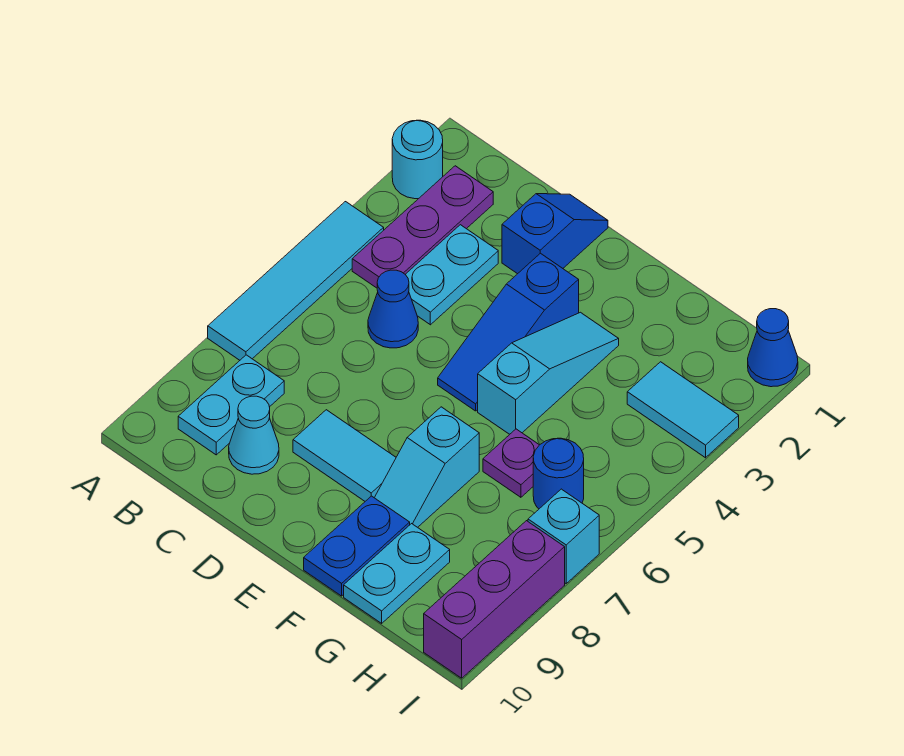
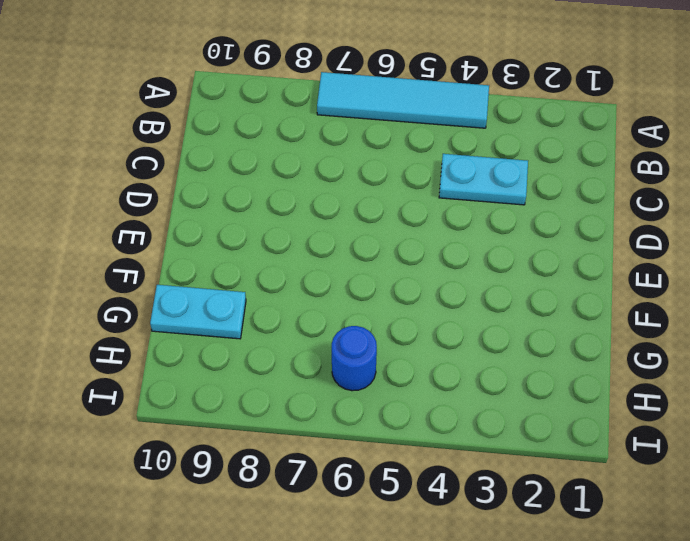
none -> cyan 1x1 round brick [392,120,443,199]
none -> purple 1x3 plate [352,166,493,288]
none -> cyan 1x2 plate [178,355,284,455]

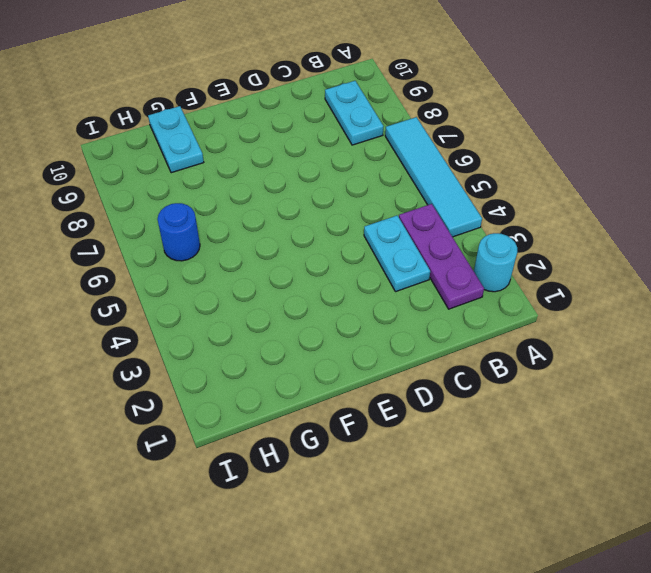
none -> blue 1x1 cone [368,270,418,348]
none -> cyan 1x1 cone [229,396,279,474]
none -> blue 1x2 slope [502,194,608,274]

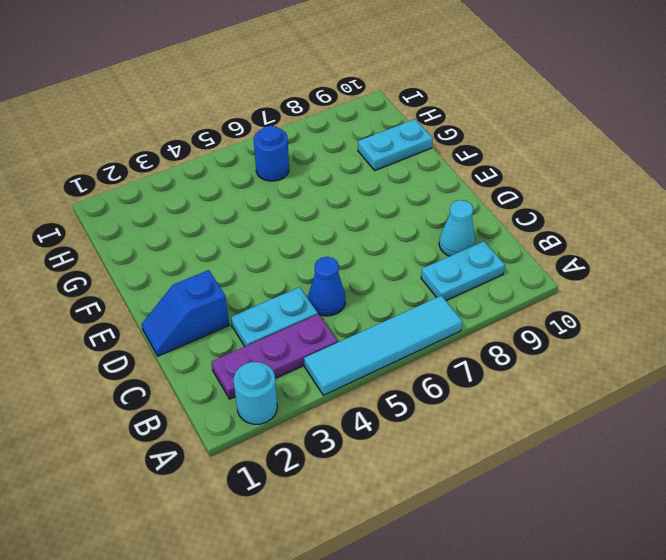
none -> cyan 1x2 tile [293,410,396,501]
none -> blue 1x3 slope [438,253,579,411]
none -> cyan 1x3 slope [478,312,619,434]

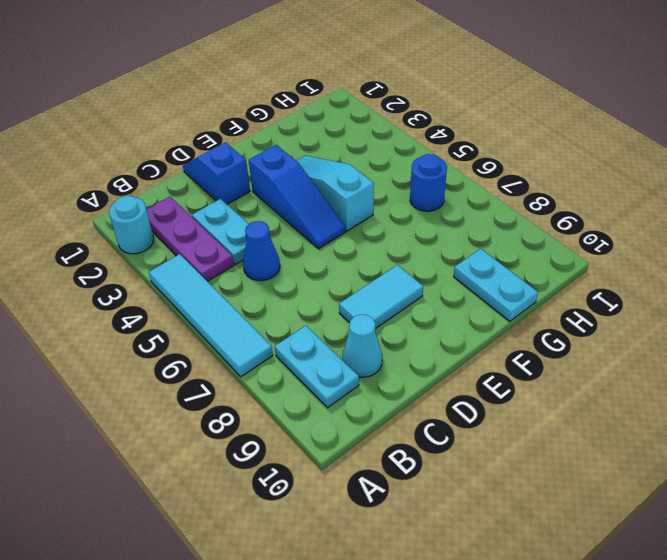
none -> cyan 1x2 slope [374,407,479,527]
none -> blue 1x2 plate [304,496,410,596]
none -> purple 1x1 plate [483,429,539,497]

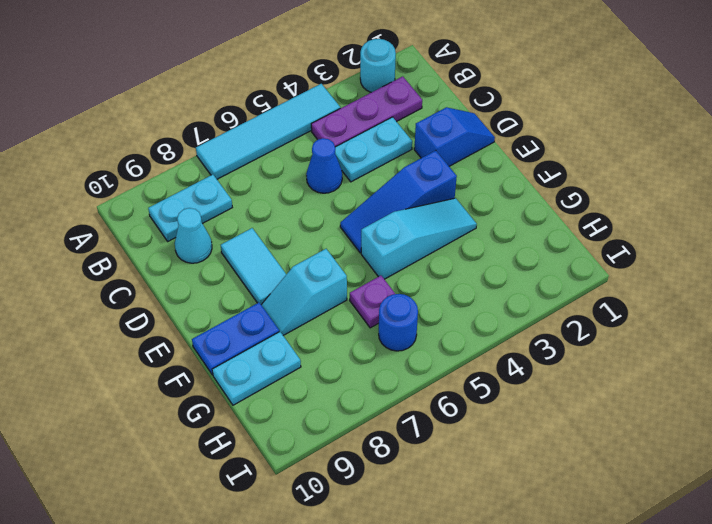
none -> cyan 1x2 tile [627,362,739,458]
none -> blue 1x1 cone [748,309,798,387]
none -> cyan 1x1 brick [528,489,599,584]

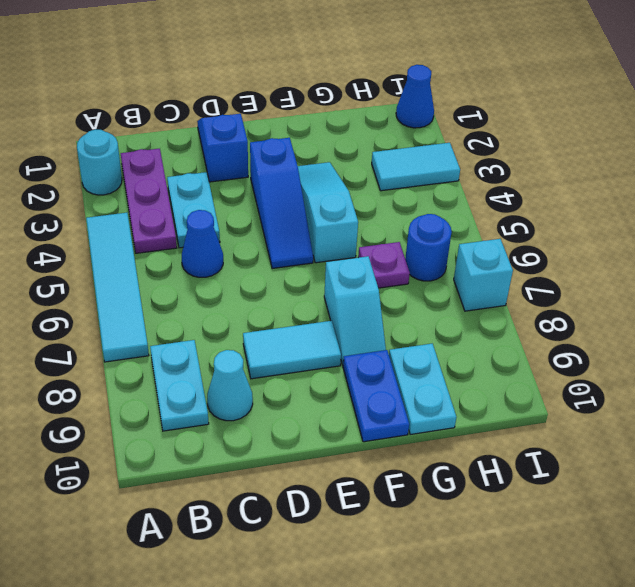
none -> purple 1x3 brick [424,521,565,678]

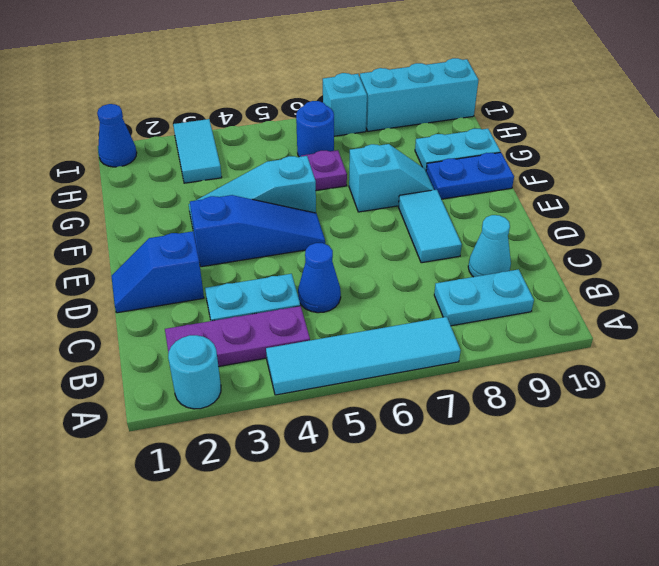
cyan 1x3 brick [360,58,478,131] -> purple 1x3 brick [424,521,565,678]

